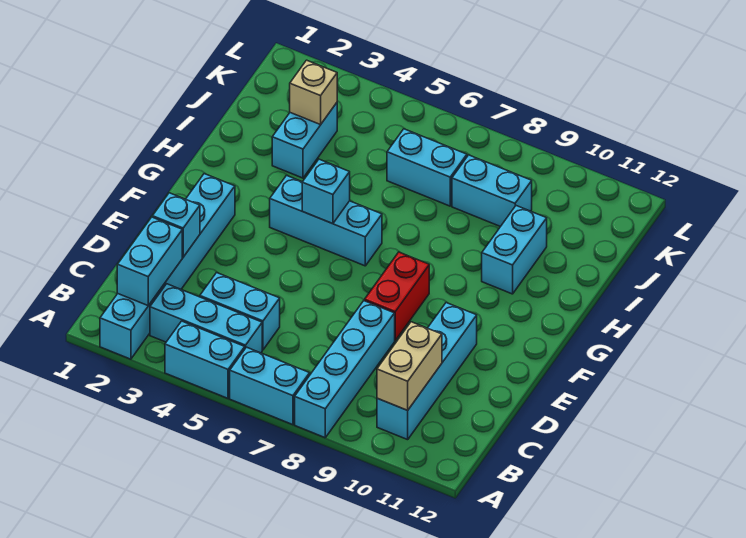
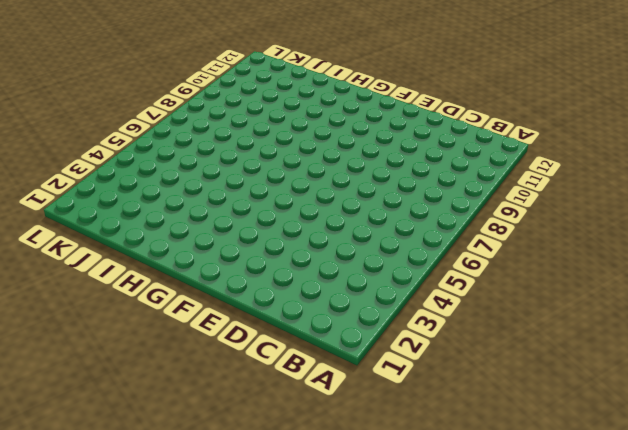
none -> cyan 1x6 brick [100,174,235,359]
none -> cyan 1x2 brick [165,321,245,398]
none -> cyan 1x2 brick [230,347,310,425]

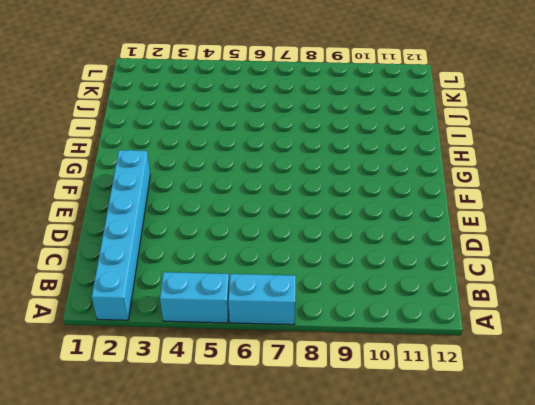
none -> cyan 1x4 brick [295,301,395,438]
none -> cyan 1x3 brick [150,284,262,353]
none -> cyan 1x4 brick [377,303,477,440]

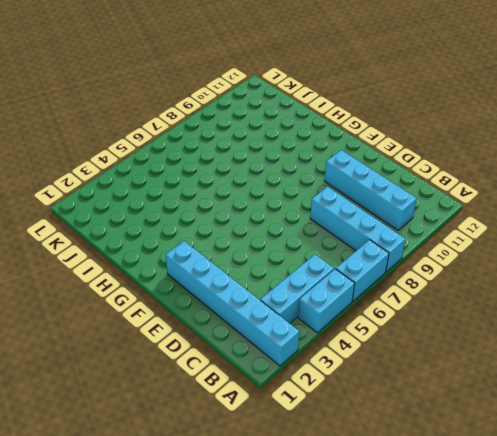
none -> cyan 1x2 brick [200,273,280,350]
none -> red 1x2 brick [364,252,429,340]
none -> cyan 1x3 brick [270,176,382,266]

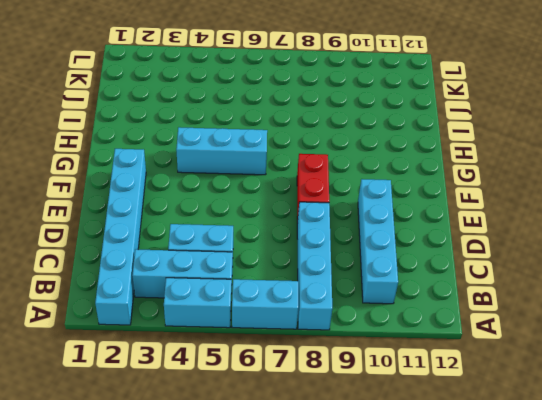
none -> cyan 1x2 brick [482,206,547,294]
none -> cyan 1x2 brick [272,103,337,178]
none -> cyan 1x2 brick [387,129,467,206]

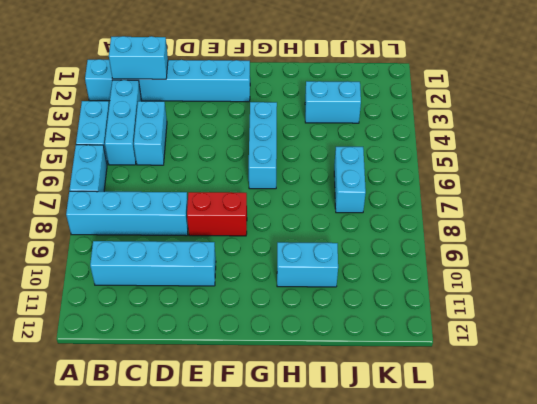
none -> cyan 1x2 brick [452,155,532,227]
none -> tan 1x2 brick [377,322,442,410]
none -> cyan 1x1 brick [152,193,200,257]

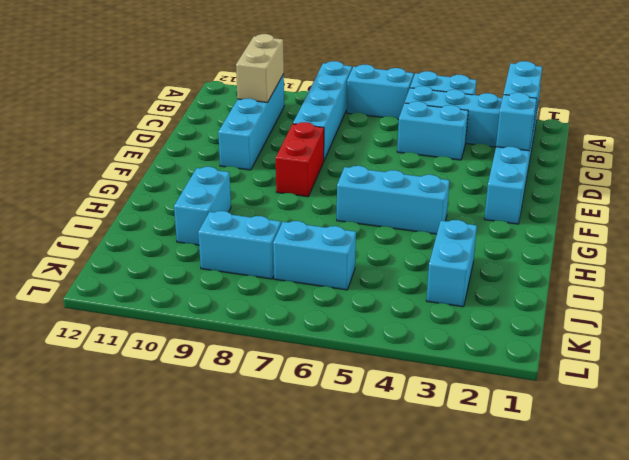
none -> cyan 1x1 brick [302,159,350,224]
none -> tan 1x1 brick [290,60,337,125]

